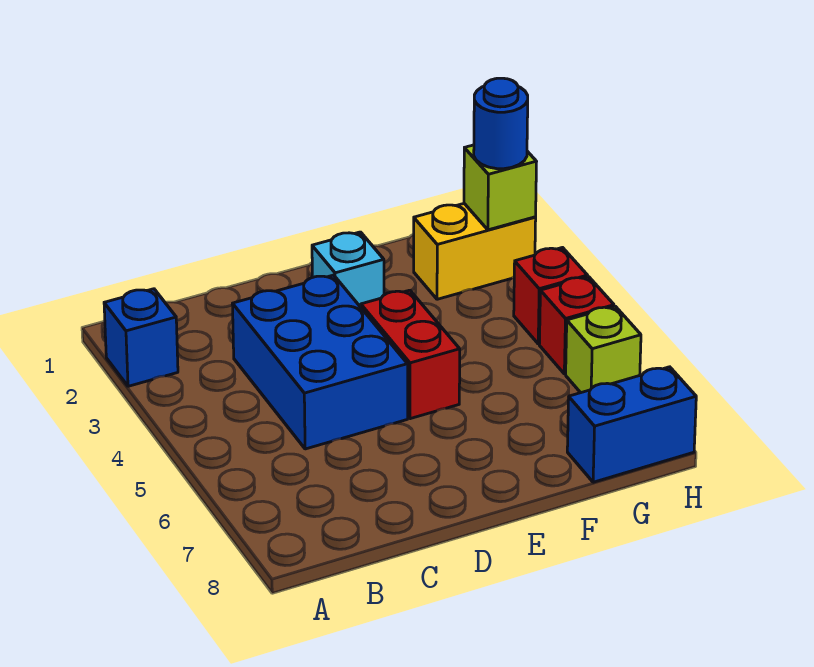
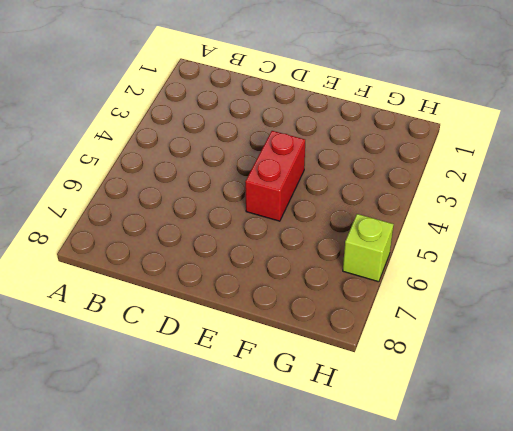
none -> blue 1x1 brick [104,289,178,386]
none -> blue 2x3 brick [232,275,408,449]

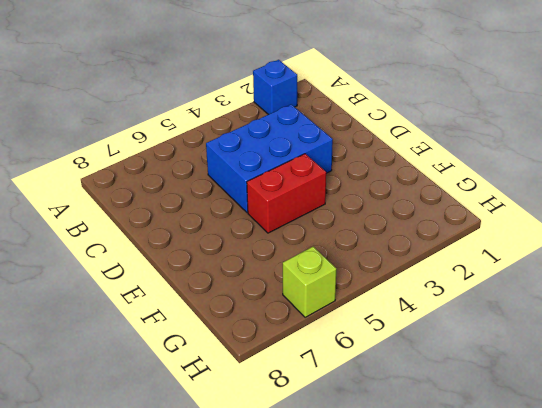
none -> cyan 1x1 brick [312,232,384,307]
none -> yellow 1x2 brick [414,204,536,299]

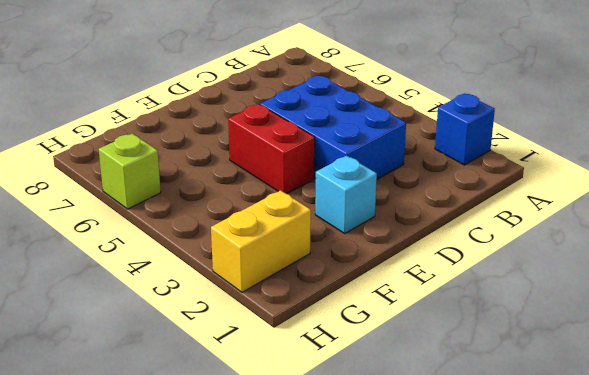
none -> blue 1x2 brick [567,367,696,482]
none -> red 1x1 brick [514,248,587,344]

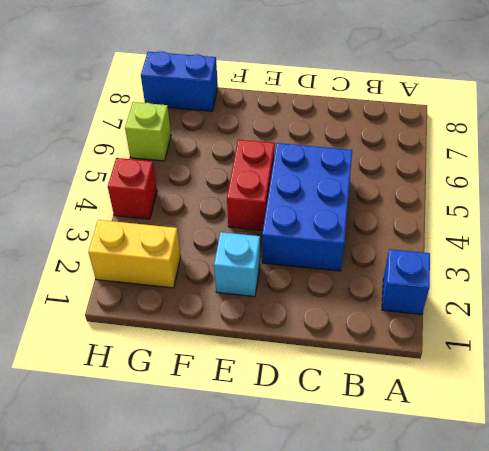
none -> red 1x1 brick [539,277,614,374]
none -> lime 1x1 brick [464,145,537,230]

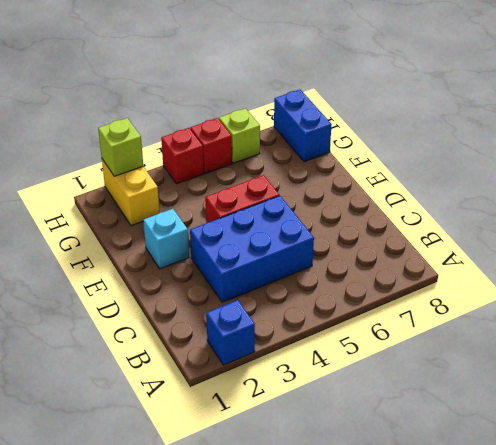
none -> blue 1x1 round brick [474,78,528,169]

